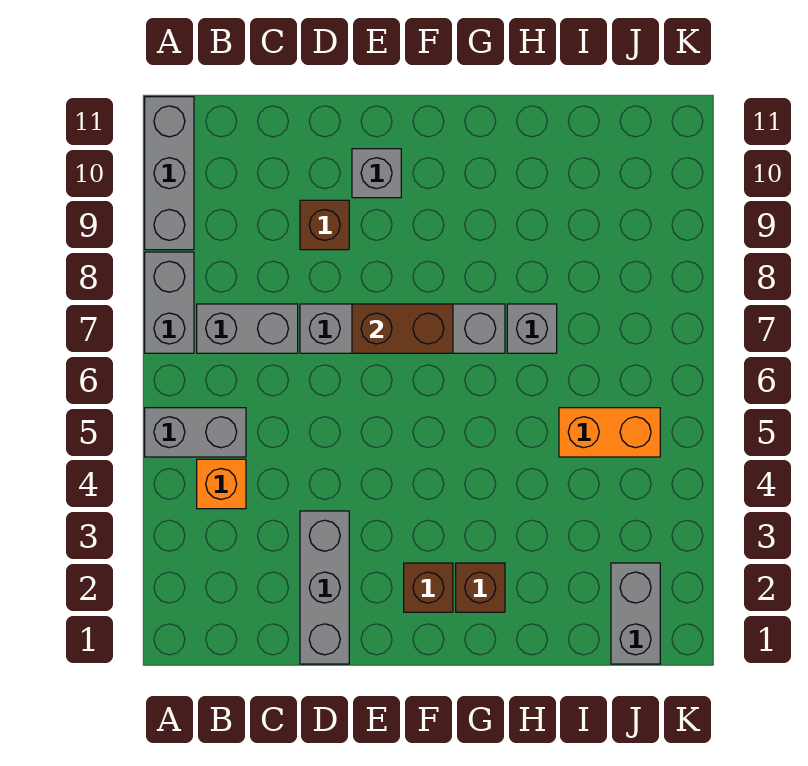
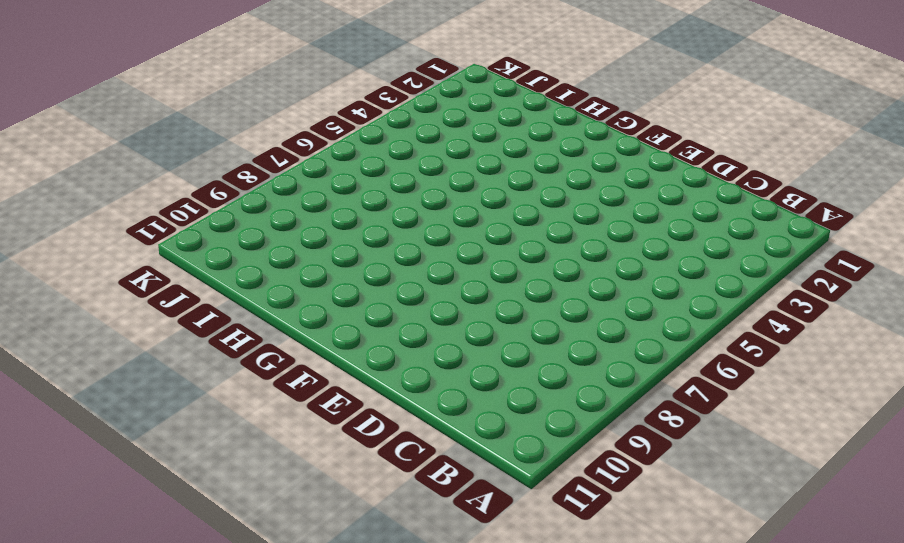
none -> grey 1x2 brick [145,408,246,457]
none -> grey 1x2 brick [145,252,194,353]
none -> grey 1x3 brick [145,97,194,250]

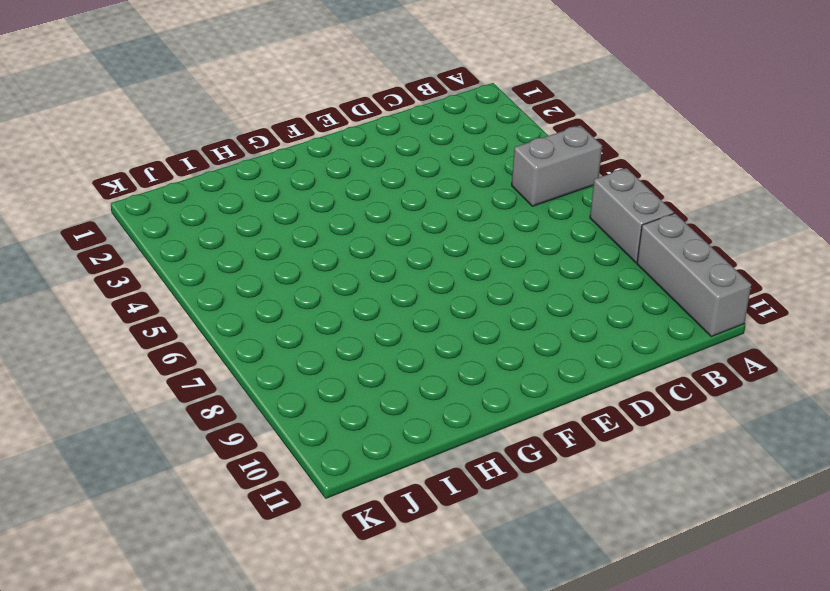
none -> orange 1x1 brick [197,459,246,509]
none -> grey 1x2 brick [197,304,298,353]
none -> grey 1x3 brick [300,511,349,664]

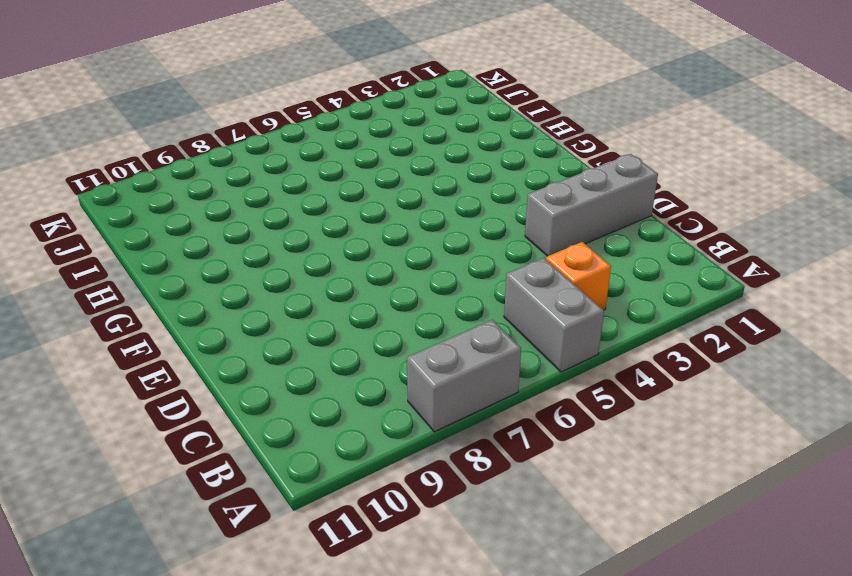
none -> grey 1x3 brick [145,97,194,250]
none -> grey 1x2 brick [197,304,298,353]
none -> grey 1x4 brick [300,304,505,353]

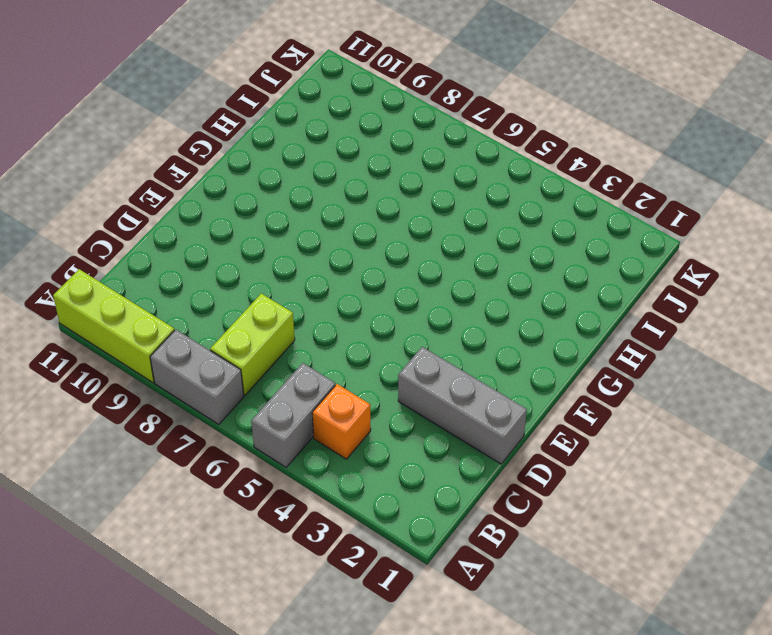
lime 1x3 brick [53,269,175,383] -> grey 1x3 brick [145,97,194,250]
lime 1x2 brick [210,294,295,395] -> grey 1x2 brick [197,304,298,353]
none -> grey 1x4 brick [300,304,505,353]
none -> brown 1x1 brick [300,200,349,250]
none -> grey 1x1 brick [352,149,401,198]

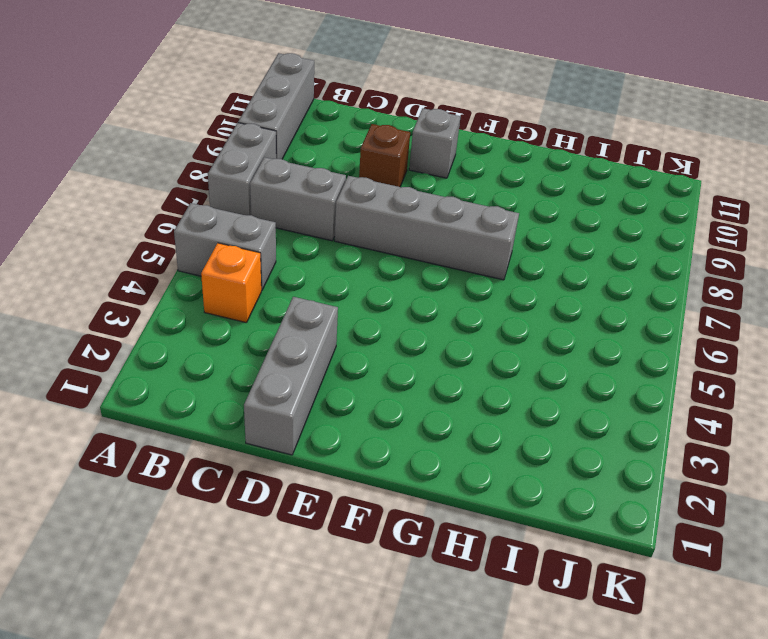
none -> brown 1x1 brick [404,563,453,612]
none -> brown 1x1 brick [456,563,505,612]
none -> grey 1x1 brick [507,304,557,353]

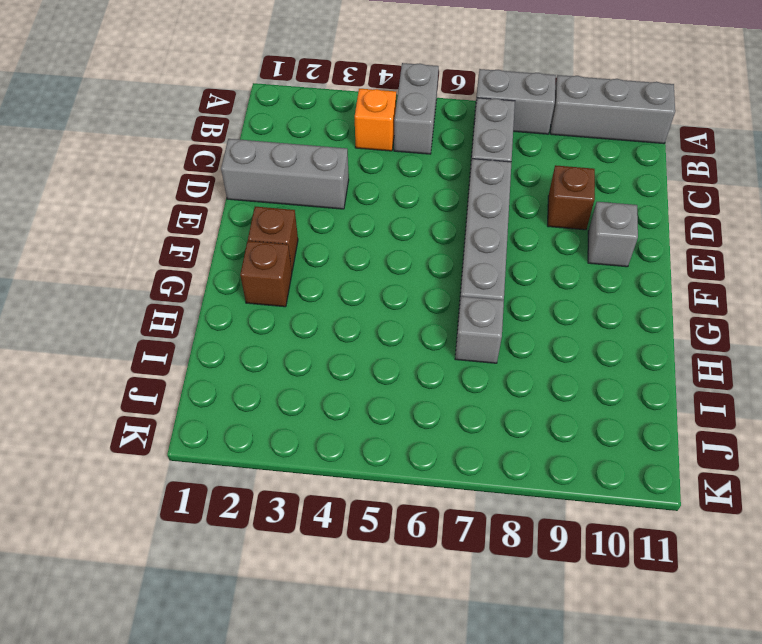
none -> orange 1x2 brick [559,408,660,457]
none -> grey 1x2 brick [611,563,660,664]
none -> brown 1x2 brick [352,304,453,353]

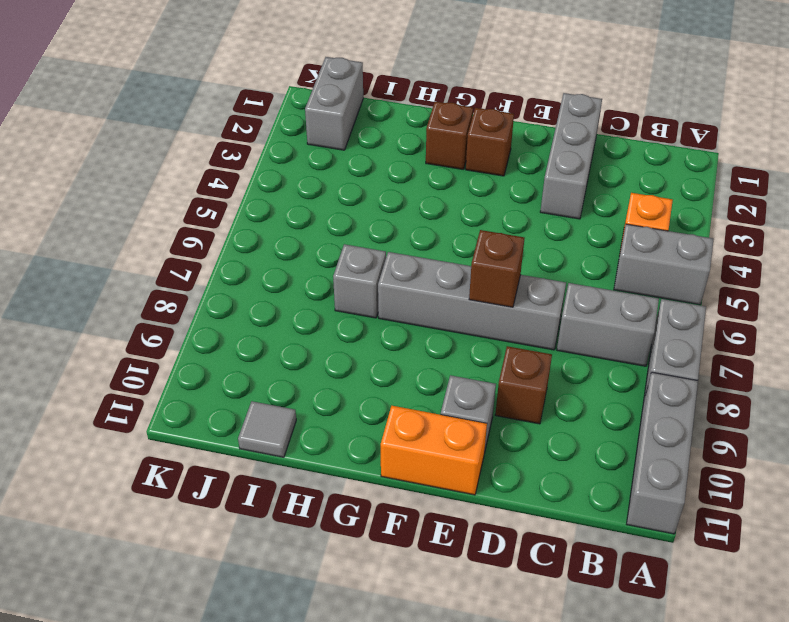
brown 1x1 brick [469,230,524,307] -> brown 1x2 brick [352,304,453,353]
orange 1x2 brick [381,406,487,495] -> orange 1x2 brick moved to [559,408,660,457]
grey 1x1 tile [238,401,296,457] -> none

